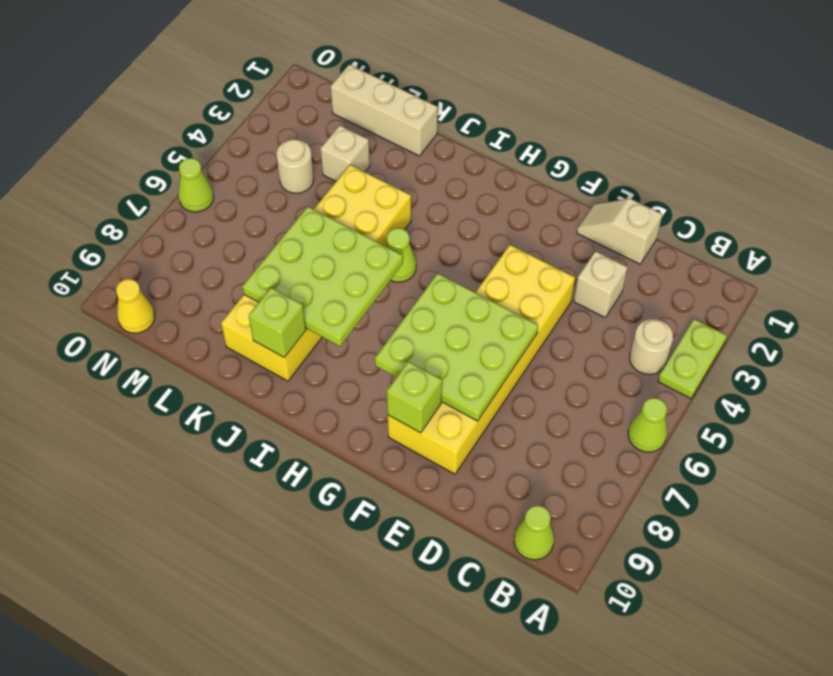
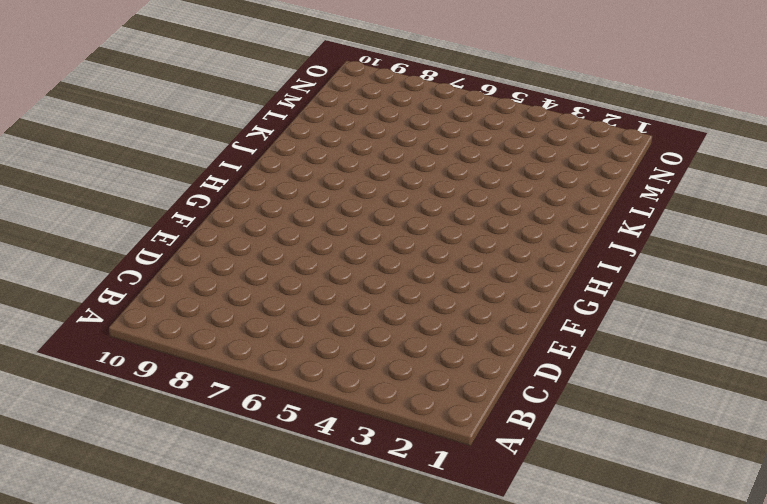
none -> lime 1x2 plate [658,319,727,399]
none -> lime 1x1 cone [628,398,667,452]
none -> tan 1x1 round brick [630,319,673,375]

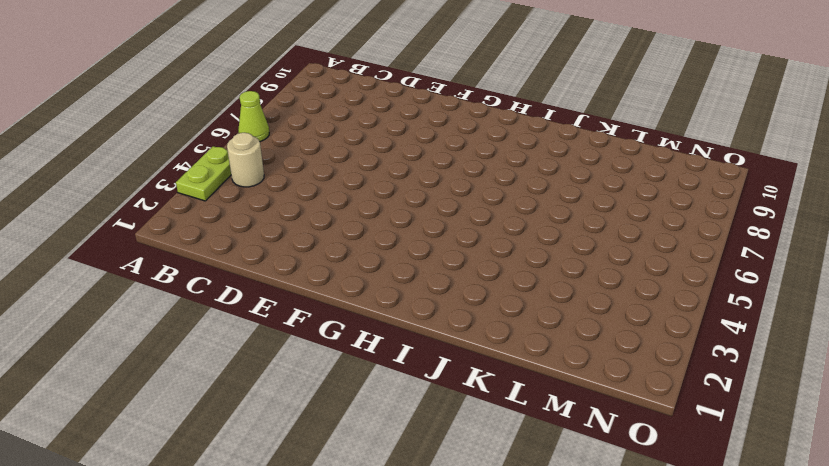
none -> lime 1x1 cone [514,506,554,560]
none -> tan 1x2 slope [577,198,662,264]
none -> tan 1x1 brick [574,251,628,317]

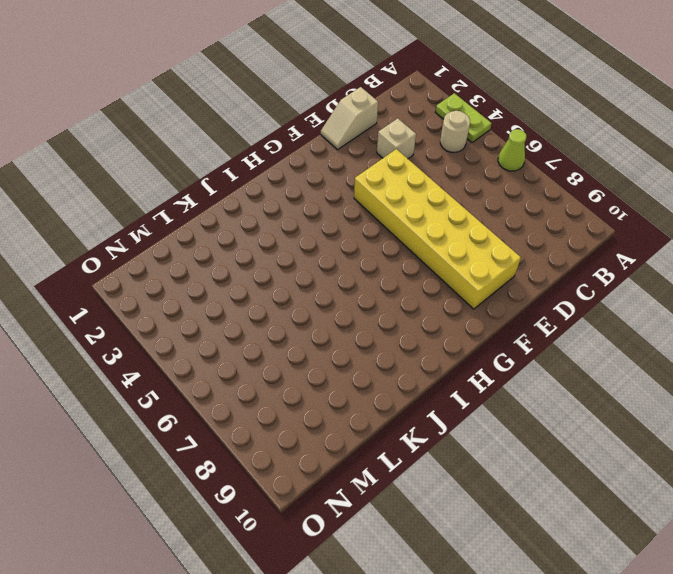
none -> lime 1x1 cone [514,506,554,560]
none -> lime 1x1 cone [386,228,416,282]
none -> yellow 2x6 brick [221,165,411,381]

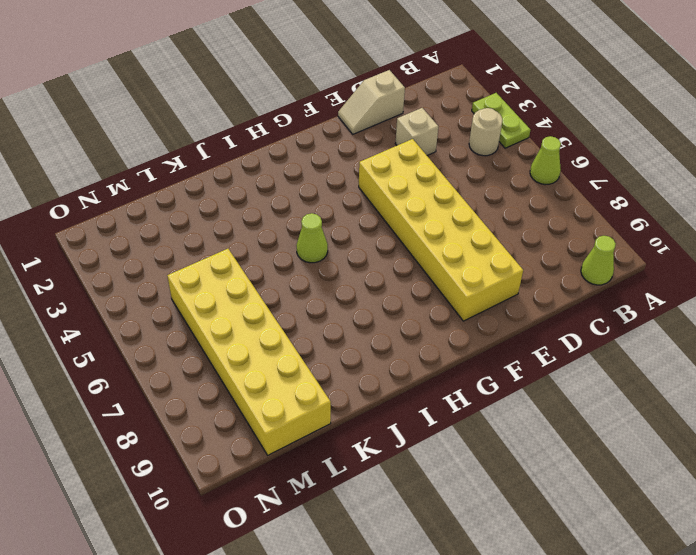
yellow 2x6 brick [167,249,331,455] -> yellow 2x6 brick moved to [221,165,411,381]
none -> tan 1x3 brick [331,65,438,156]
none -> tan 1x1 brick [320,125,370,181]
none -> tan 1x1 round brick [276,139,314,193]

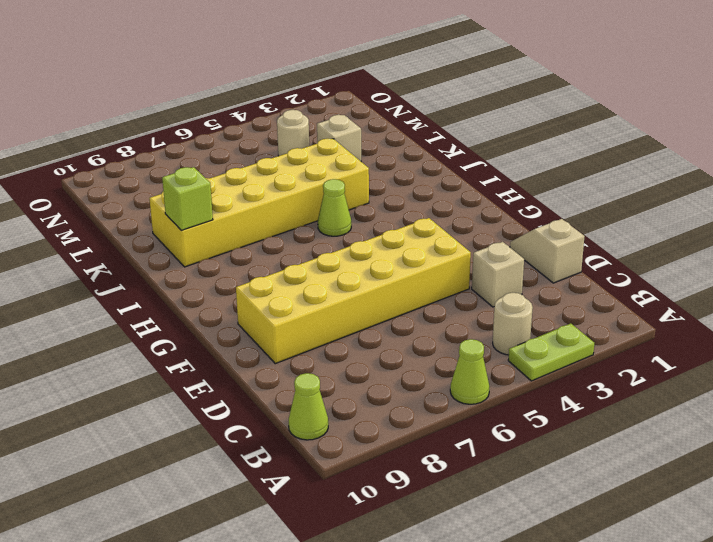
none -> tan 1x3 brick [331,65,438,156]
none -> yellow 1x1 cone [116,279,155,333]
none -> lime 1x1 cone [178,158,214,212]

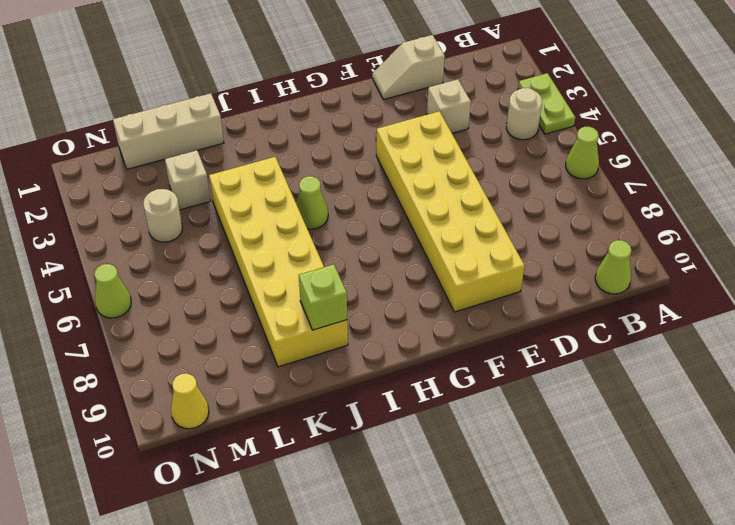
none -> lime 3x3 plate [375,273,538,421]
none -> lime 1x1 brick [387,361,442,433]
none -> lime 3x3 plate [242,207,403,346]

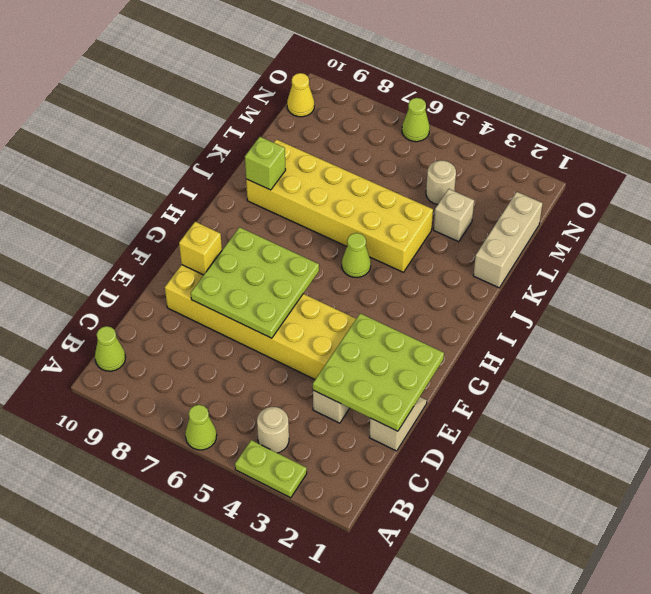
lime 3x3 plate [313,313,444,431] -> lime 3x3 plate moved to [242,207,403,346]
yellow 1x1 brick [179,222,222,275] -> lime 1x1 brick [387,361,442,433]

